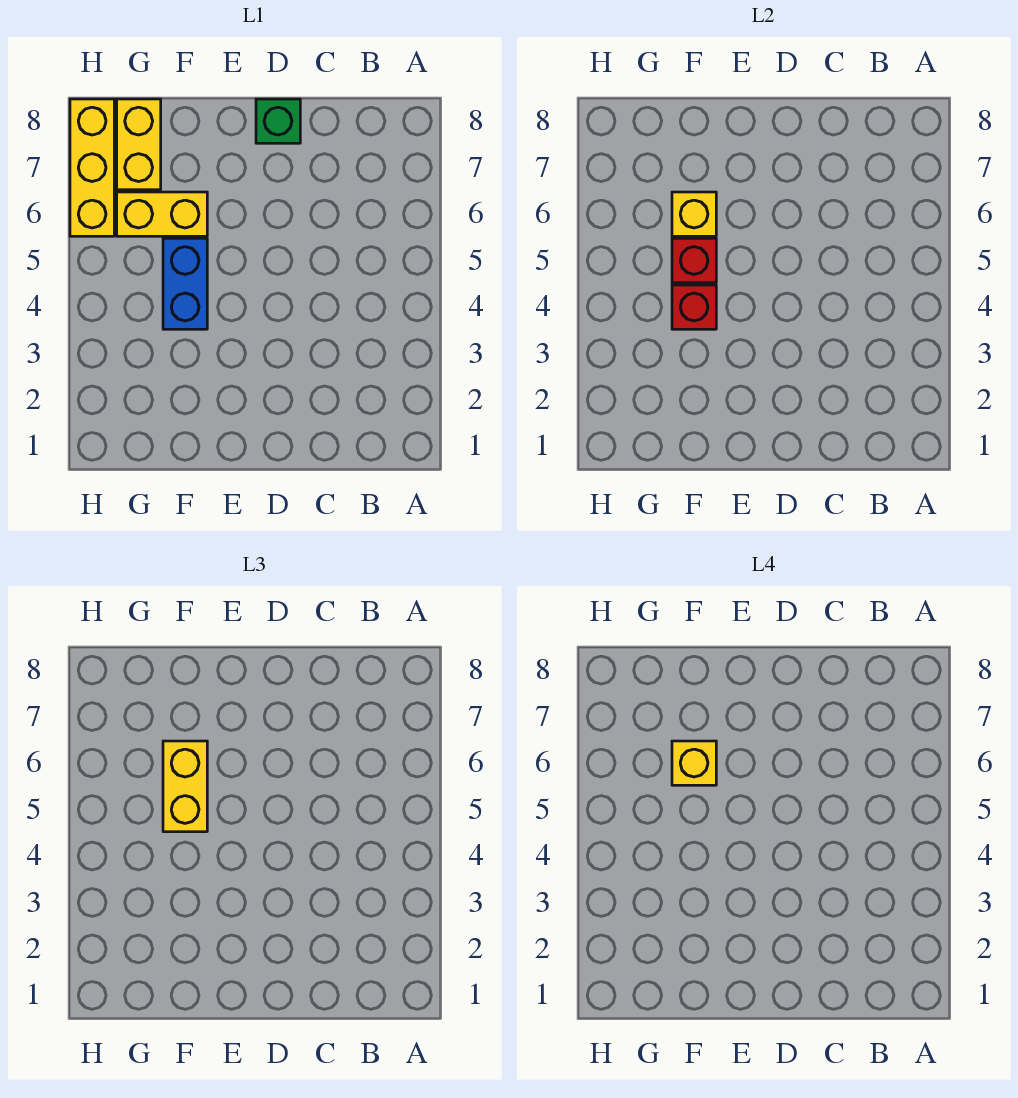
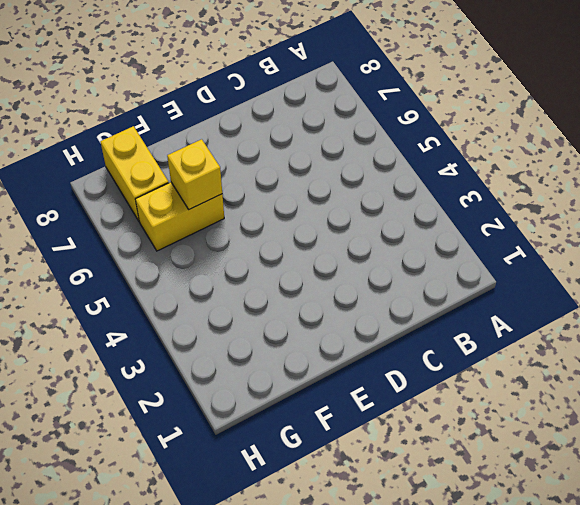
none -> green 1x1 brick [256,99,300,143]
none -> blue 1x2 brick [163,238,207,329]

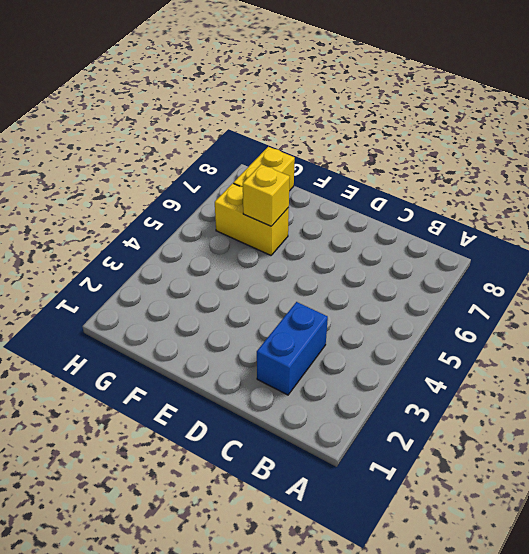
blue 1x2 brick [257,302,328,395] -> blue 1x2 brick moved to [163,238,207,329]
none -> green 1x1 brick [256,99,300,143]
none -> yellow 1x3 brick [70,99,114,236]

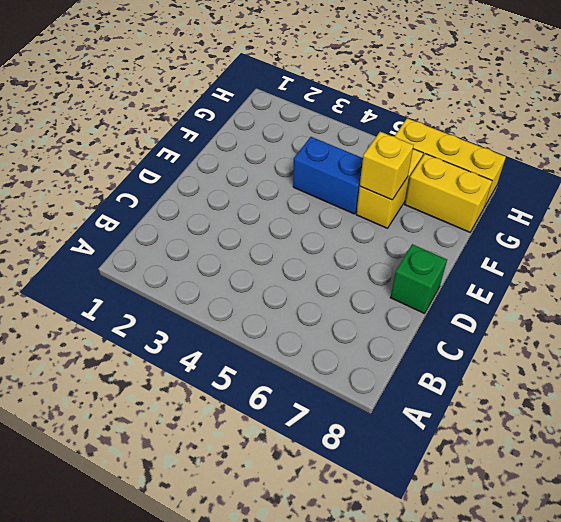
none -> red 1x1 brick [672,285,716,329]
none -> red 1x1 brick [672,238,716,283]

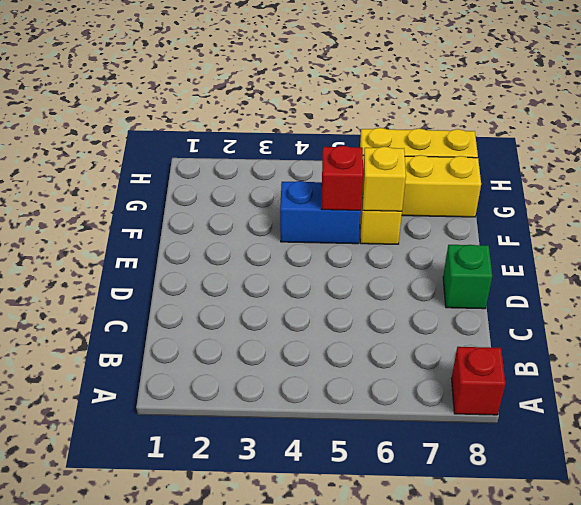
red 1x1 brick [452,347,505,415] -> red 1x1 brick moved to [672,285,716,329]
none -> yellow 1x2 brick [163,741,207,832]
none -> yellow 1x1 brick [672,741,716,785]

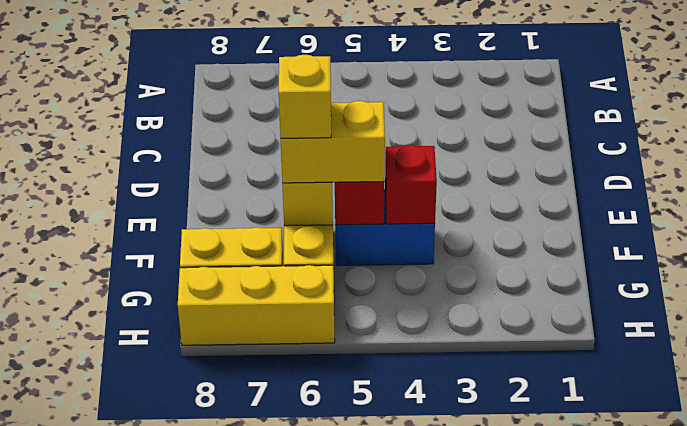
none -> green 1x1 brick [256,99,300,143]

